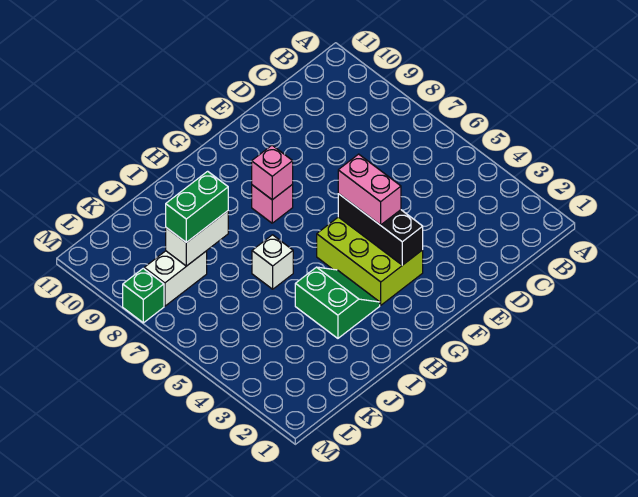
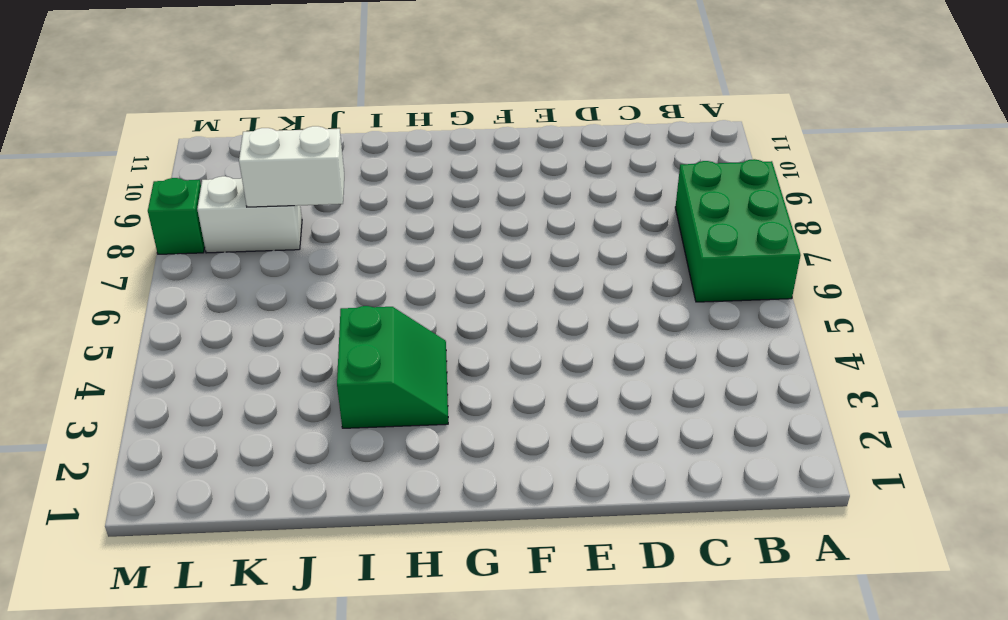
green 2x3 brick [675,159,801,302] -> none
none -> lime 2x3 brick [317,217,423,305]
none -> pink 1x1 brick [252,184,293,223]

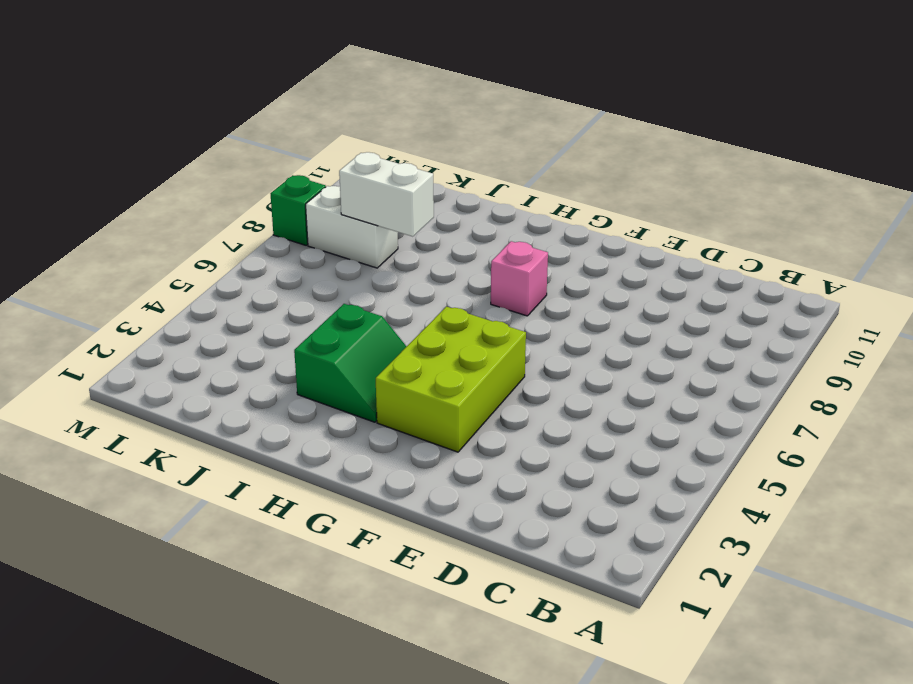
none -> white 1x1 brick [252,235,293,289]
none -> black 1x3 brick [338,194,423,265]

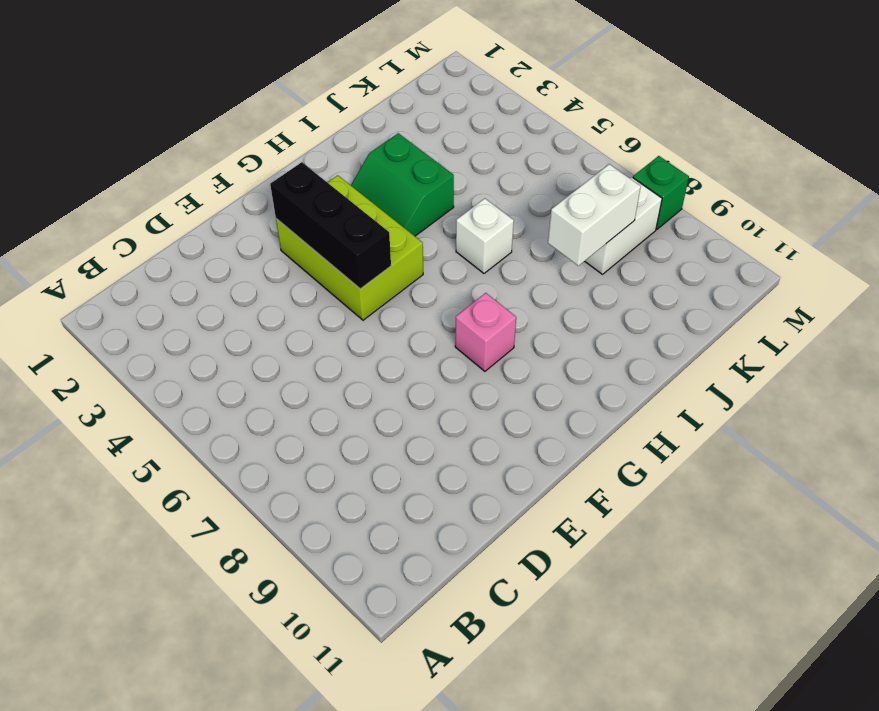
none -> pink 1x1 brick [252,145,293,200]
none -> pink 1x2 brick [338,154,401,225]

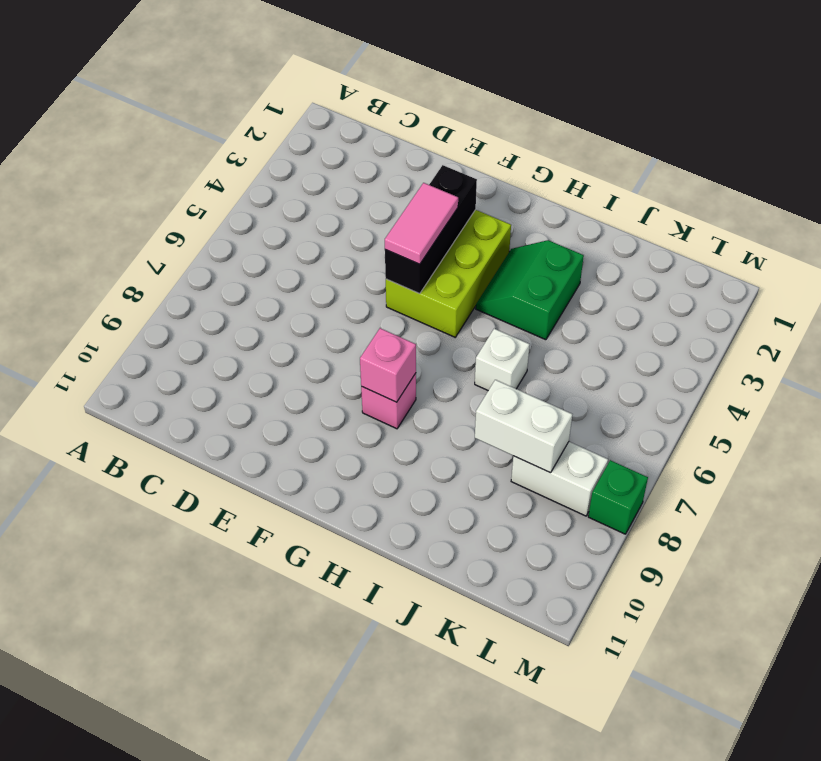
pink 1x2 tile [385,183,458,264] -> pink 1x2 brick [338,154,401,225]
none -> green 1x2 brick [166,171,228,242]

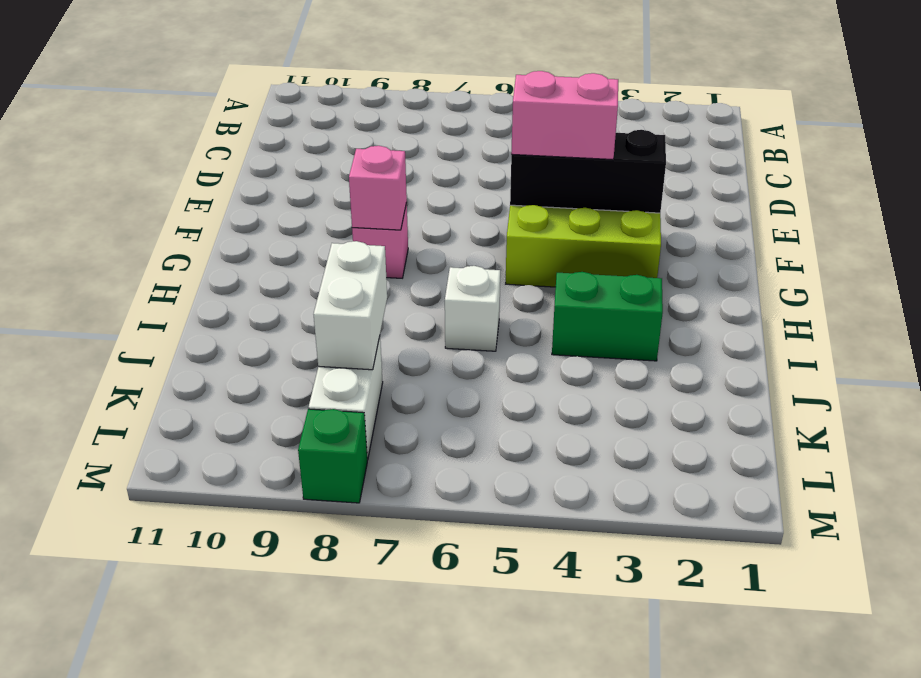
none -> green 1x2 brick [166,171,228,242]

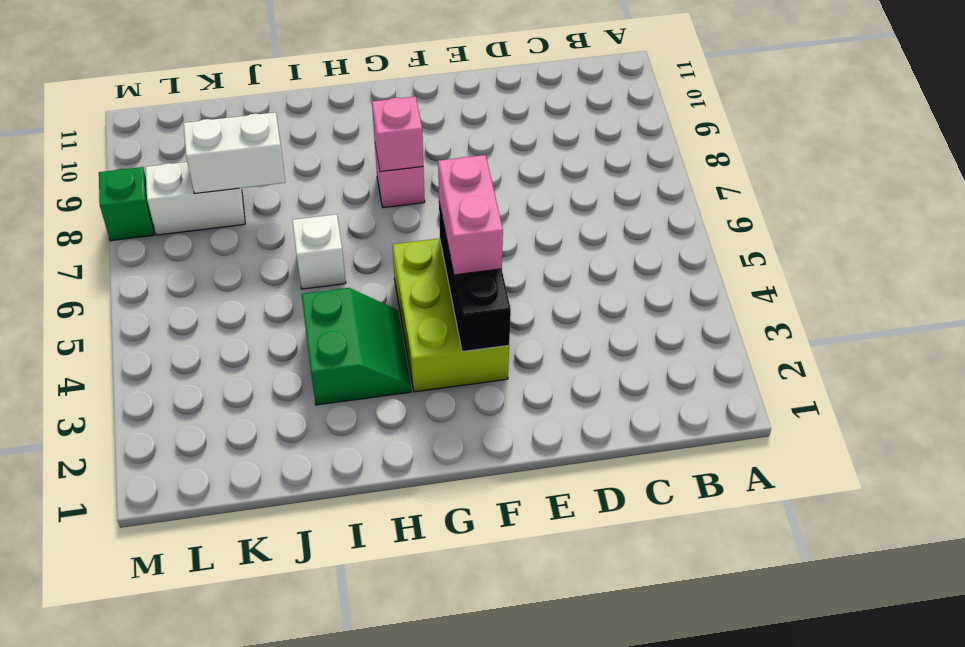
none -> green 1x2 brick [166,171,228,242]

